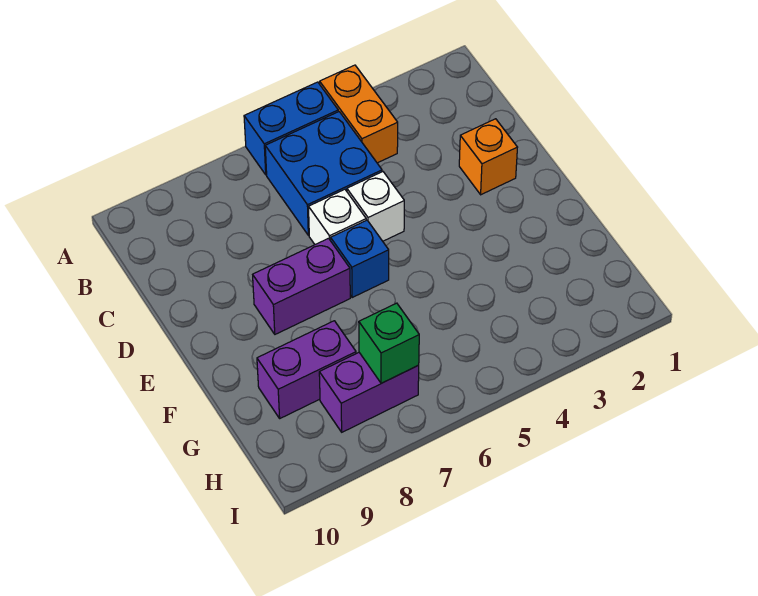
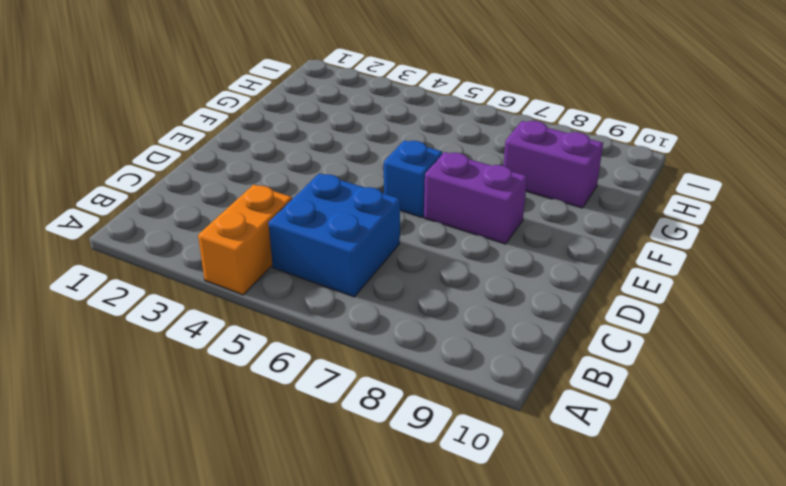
none -> blue 1x2 brick [244,82,338,175]
none -> orange 1x1 brick [459,119,518,195]

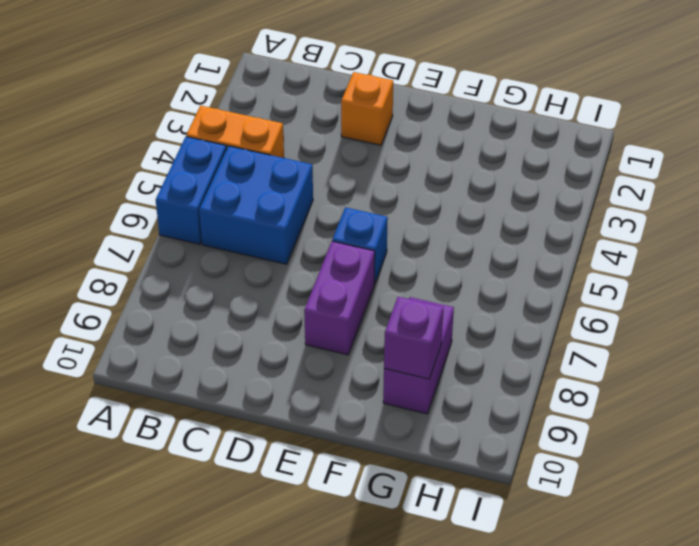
purple 1x1 brick [384,297,443,379] -> none
none -> white 1x1 brick [347,172,404,241]
none -> white 1x1 brick [309,189,366,244]

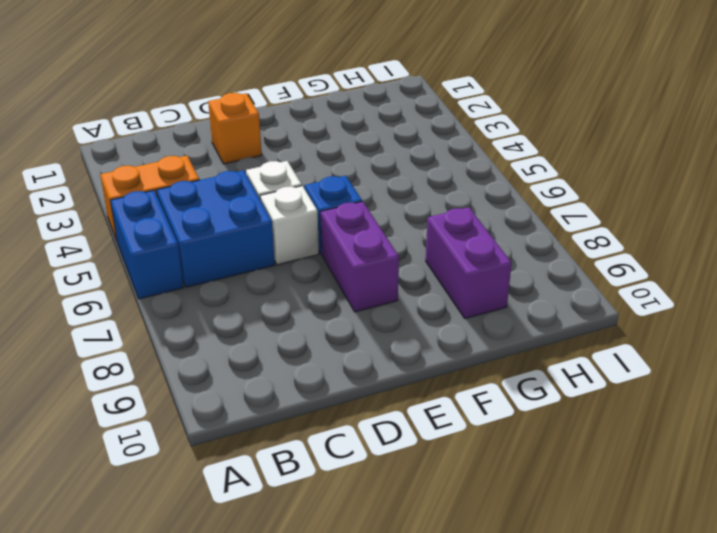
none -> purple 1x2 brick [319,353,419,432]
none -> green 1x1 brick [359,303,419,383]

